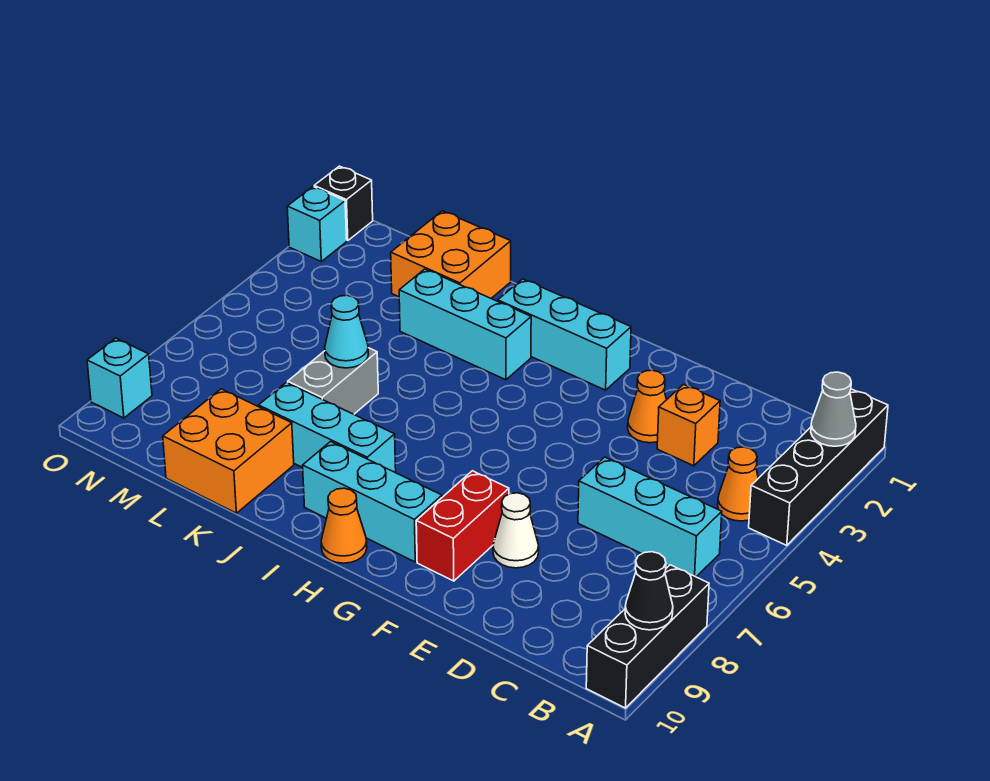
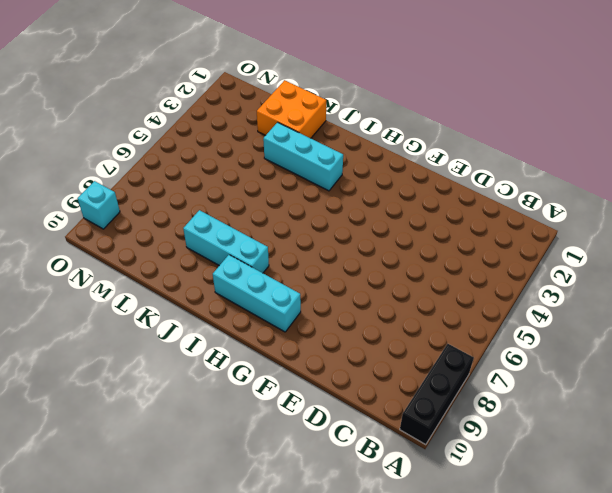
none -> black 1x4 brick [749,389,888,545]
none -> orange 1x1 cone [718,447,758,521]
none -> cyan 1x3 brick [578,457,722,577]

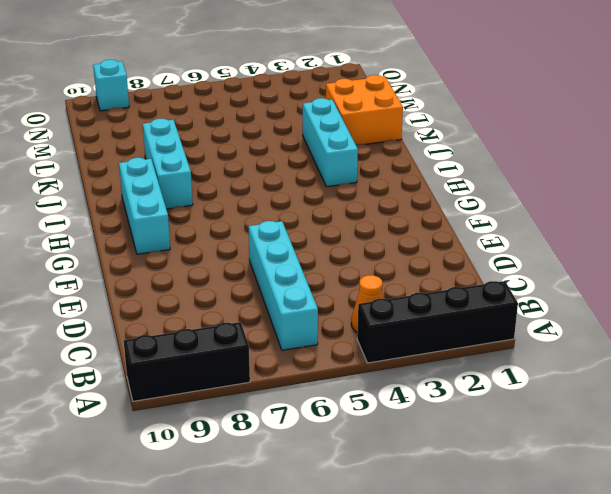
cyan 1x4 brick [249,221,318,350] -> cyan 1x3 brick [578,457,722,577]
none -> orange 1x1 brick [657,385,720,466]
none -> orange 1x1 cone [628,370,666,443]
none -> white 1x1 cone [493,493,539,568]

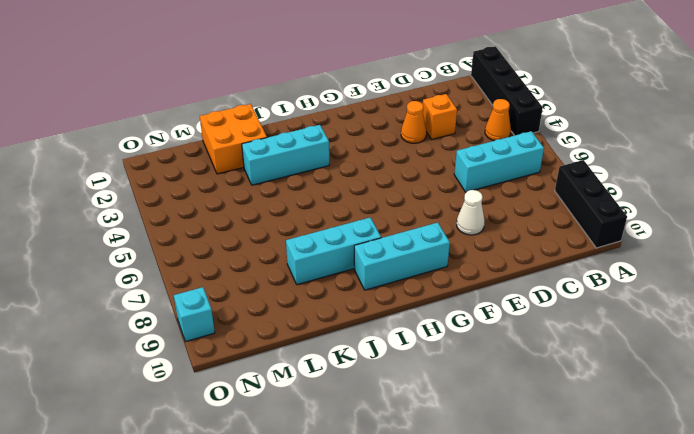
none -> red 1x2 brick [416,471,509,581]
none -> cyan 1x3 brick [498,279,631,390]
none -> orange 1x1 cone [321,488,367,563]

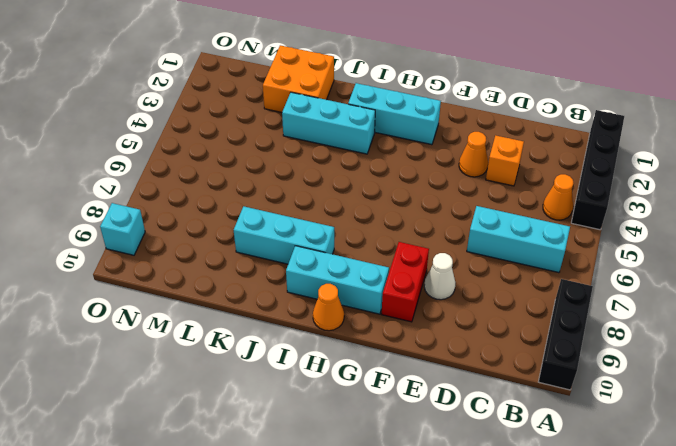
none -> grey 1x2 brick [288,348,378,414]
none -> orange 2x2 brick [163,389,294,513]
none -> black 1x1 brick [314,166,373,241]

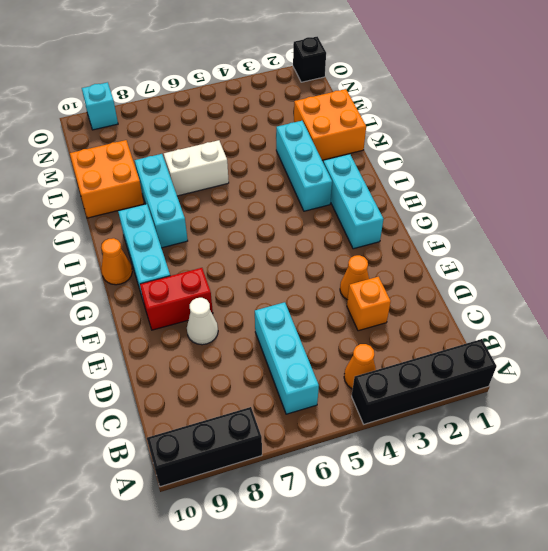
white 1x2 brick [164,140,229,196] -> grey 1x2 brick [288,348,378,414]
none -> cyan 1x1 brick [287,187,347,261]
none -> grey 1x1 cone [811,372,856,446]
none -> black 1x1 cone [625,552,673,630]

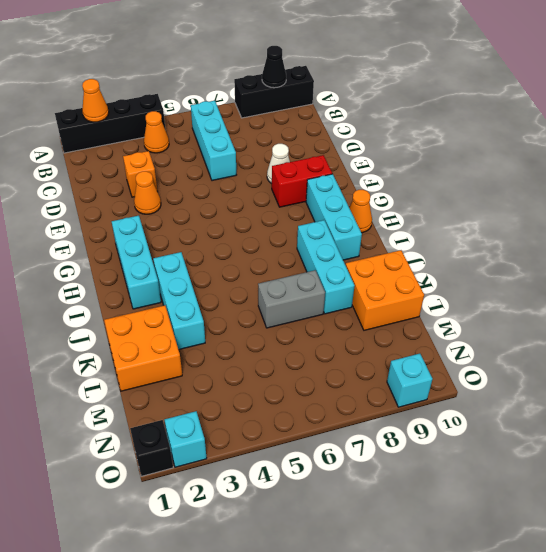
orange 1x1 cone [82,79,109,122] -> grey 1x1 cone [811,372,856,446]
none -> cyan 1x1 cone [325,295,368,368]

